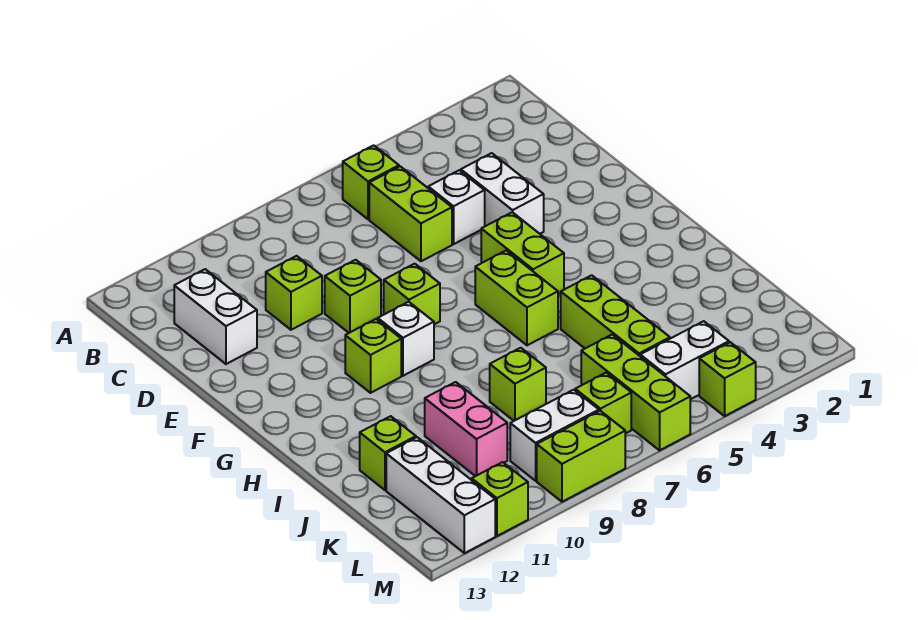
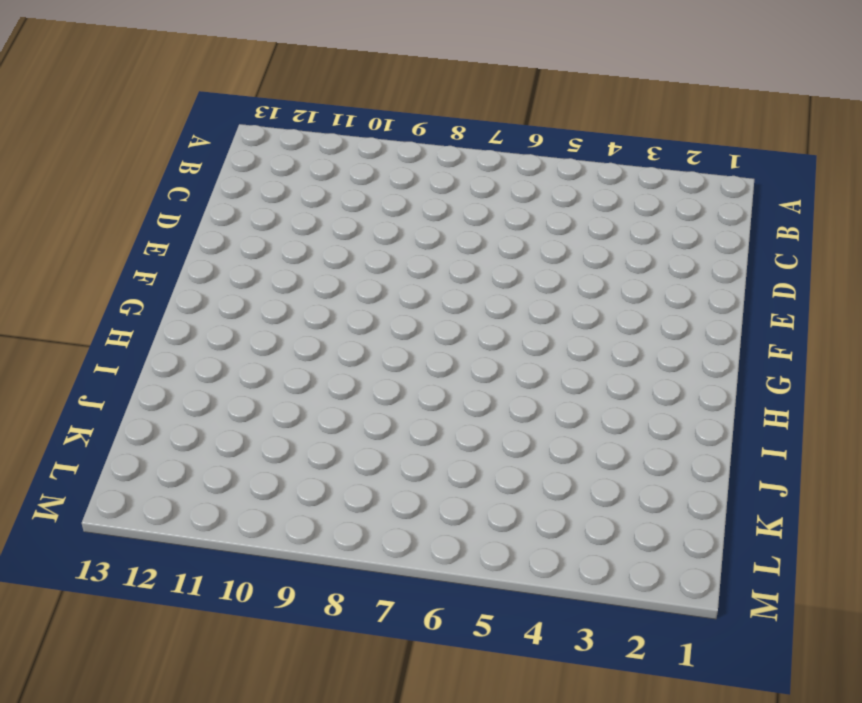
none -> lime 1x1 brick [343,145,399,219]
none -> lime 1x2 brick [369,166,452,261]
none -> white 1x2 brick [174,269,257,364]

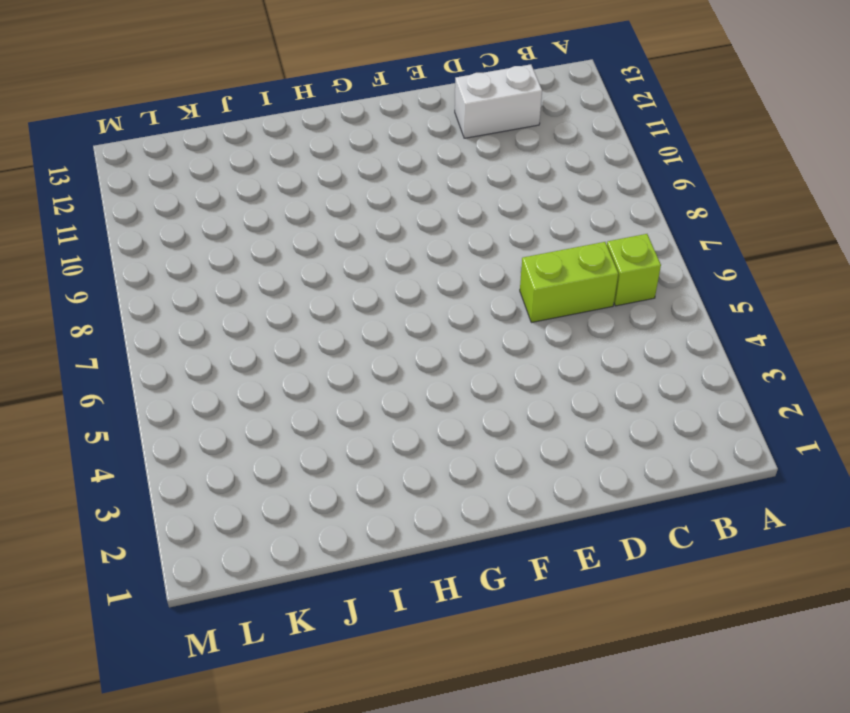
none -> white 1x2 brick [461,153,544,234]
none -> white 1x1 brick [428,170,485,244]
none -> lime 1x1 brick [266,256,322,330]

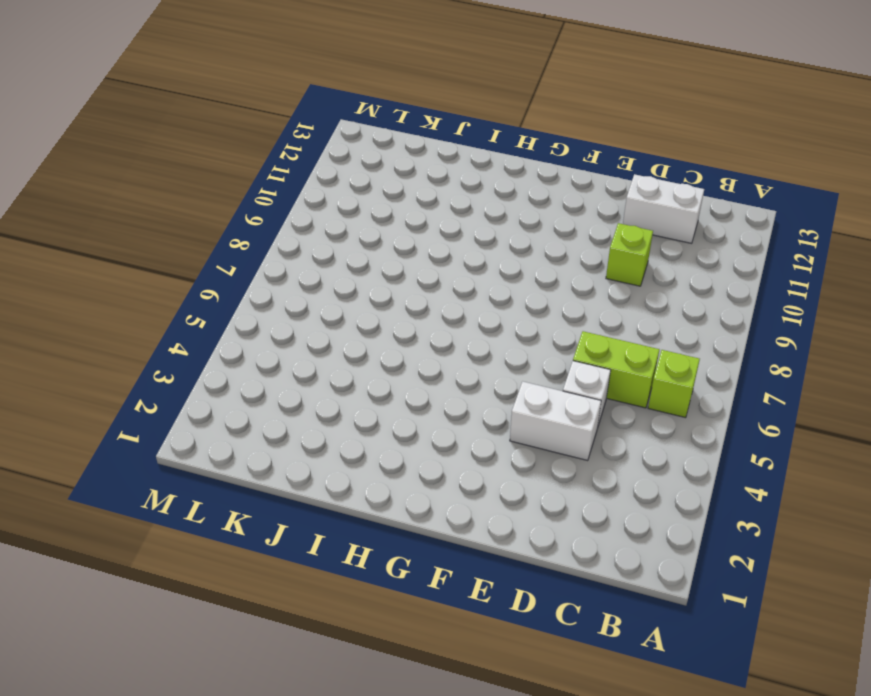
none -> lime 1x1 brick [325,260,381,333]
none -> lime 1x2 brick [481,212,564,294]
none -> lime 1x1 brick [384,264,440,324]

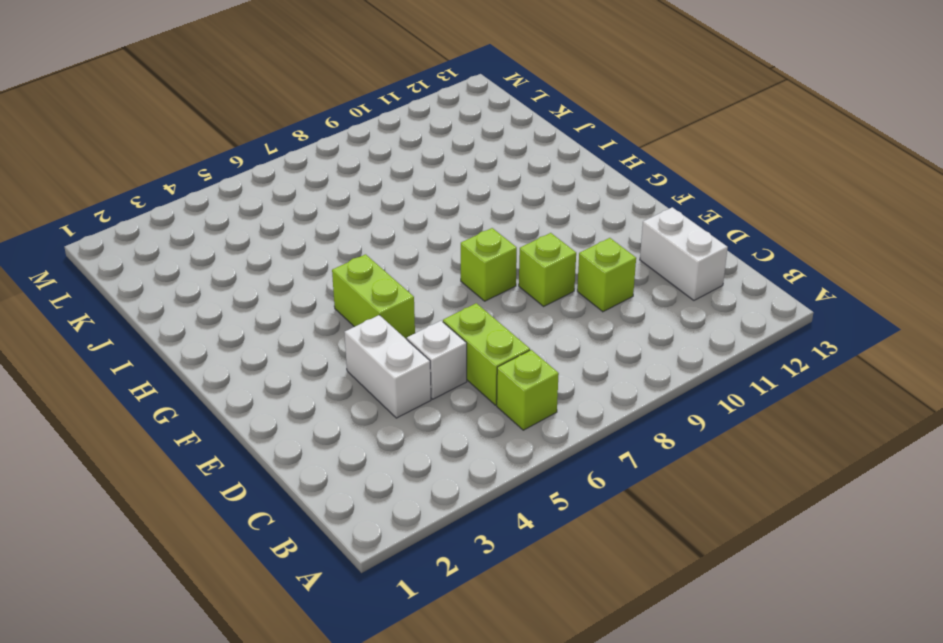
none -> lime 1x2 brick [475,250,558,345]
none -> white 1x1 brick [377,302,434,376]
none -> lime 1x1 brick [345,319,401,393]

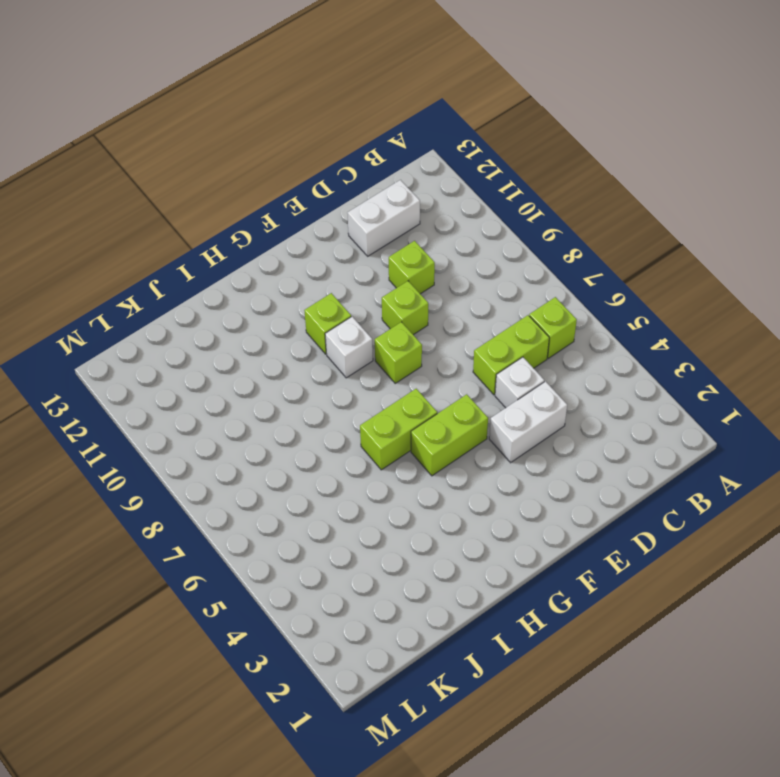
none -> lime 1x3 brick [561,275,670,356]
none -> lime 1x1 brick [490,348,546,421]
none -> pink 1x2 brick [425,382,507,476]

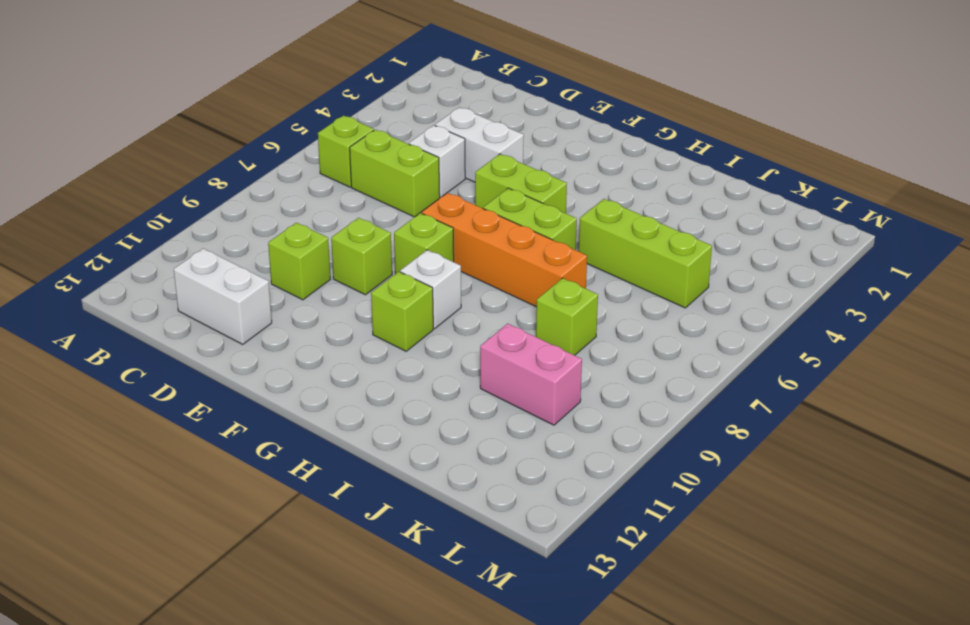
orange 1x4 brick [422,193,587,307] -> none
none -> lime 1x1 brick [360,416,416,490]
none -> lime 1x3 brick [581,334,690,450]
none -> white 1x3 brick [386,437,495,553]

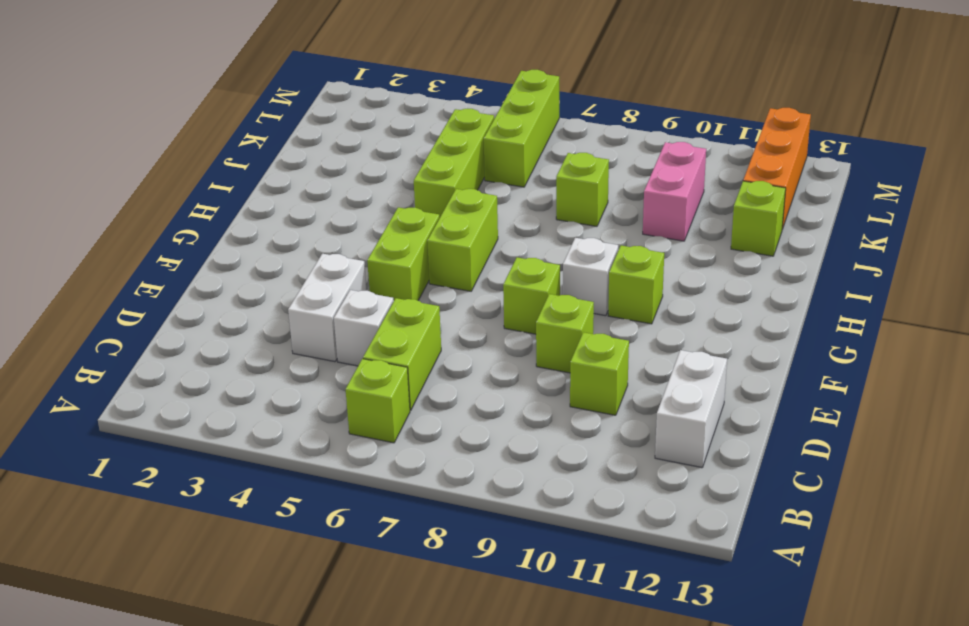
orange 1x3 brick [743,108,811,229] -> white 1x3 brick [386,437,495,553]
none -> white 1x2 brick [640,321,729,399]
none -> lime 1x1 brick [575,373,631,434]
none -> white 1x2 brick [510,390,599,481]

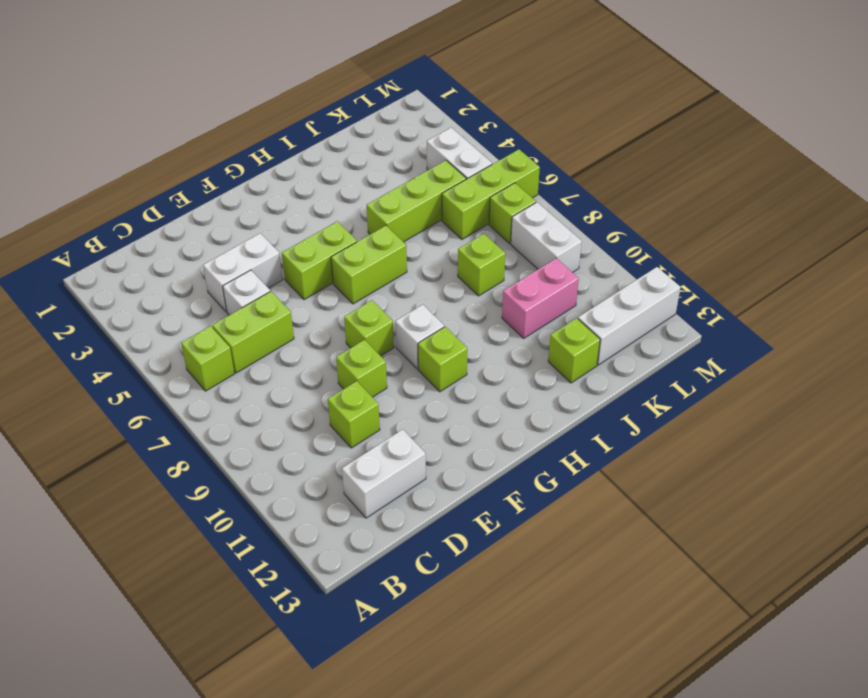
none -> lime 1x1 brick [699,342,756,416]
none -> lime 1x2 brick [537,411,625,502]
none -> lime 1x1 brick [472,462,528,536]

